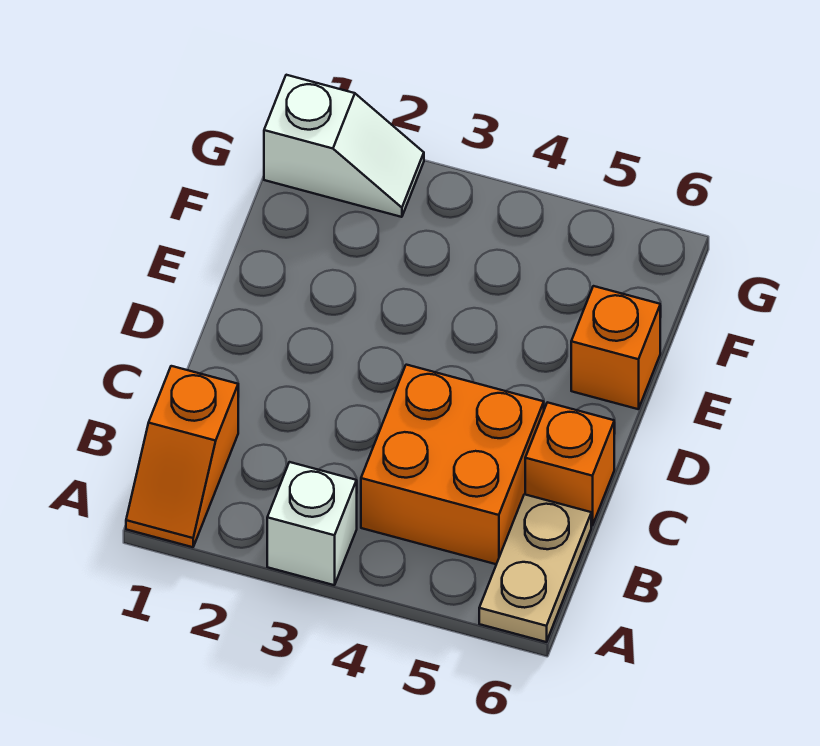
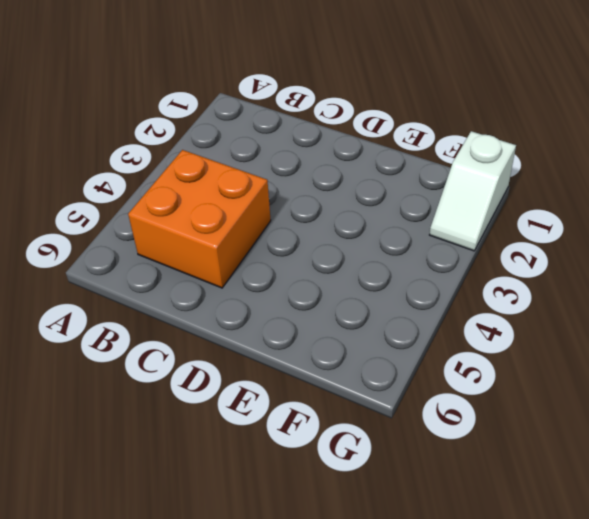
none -> orange 1x2 slope [126,366,238,547]
none -> white 1x1 brick [267,462,357,585]

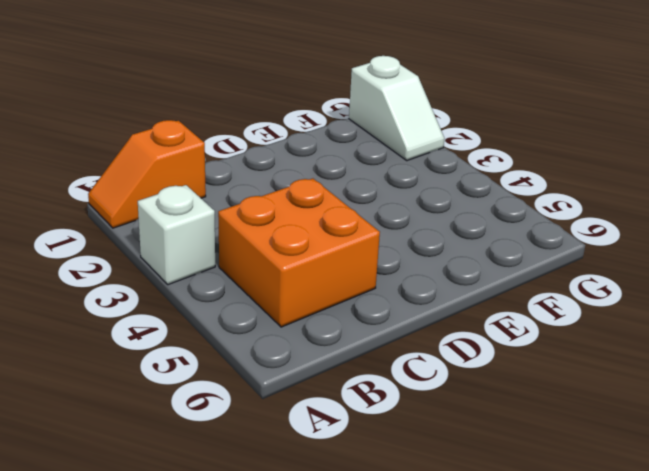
none -> tan 1x2 plate [479,494,591,642]
none -> orange 1x1 brick [525,402,614,526]

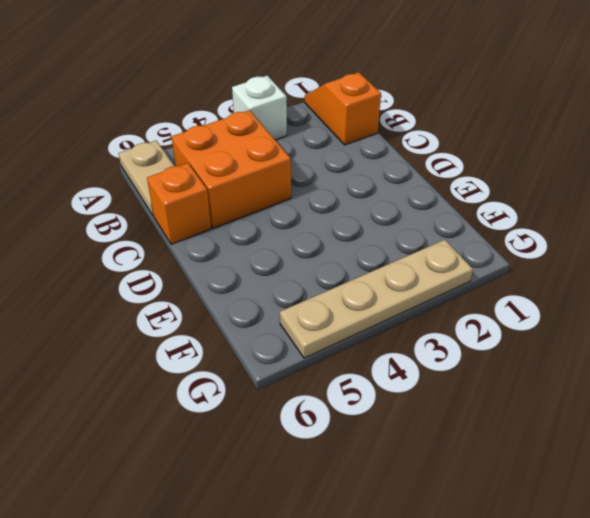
tan 1x4 plate [280,240,473,358] -> white 1x2 slope [264,75,424,217]
none -> orange 1x1 brick [571,286,660,409]

